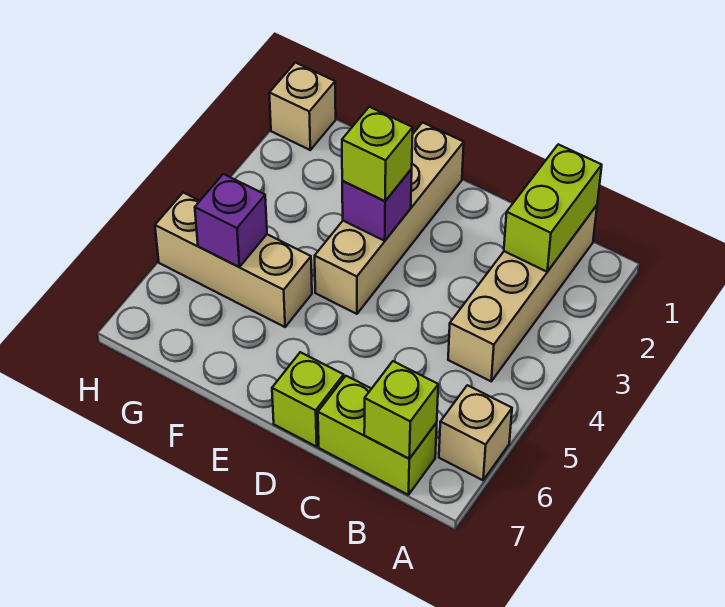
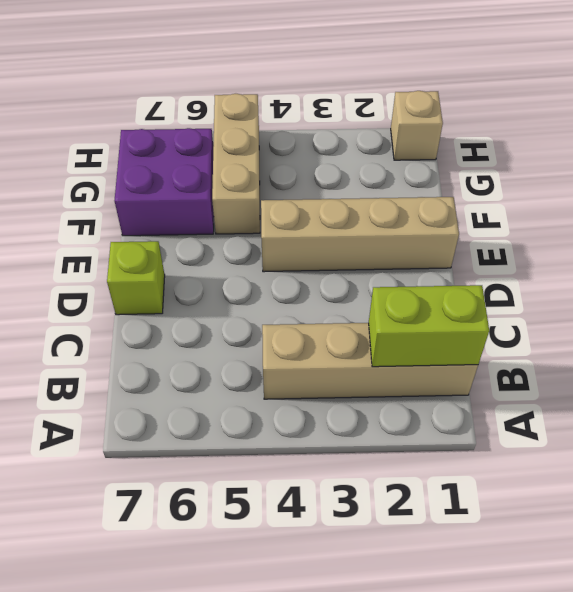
purple 2x2 brick [114,128,214,236] -> none
none -> tan 1x1 brick [439,385,512,480]
none -> lime 1x2 brick [318,376,437,495]
none -> lime 1x1 brick [364,361,438,459]

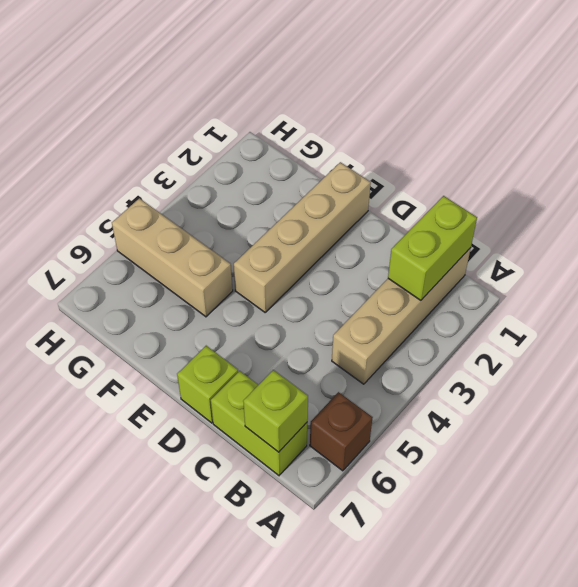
brown 1x1 brick [310,392,373,471] -> tan 1x1 brick [439,385,512,480]
none -> tan 1x1 brick [269,63,336,150]
none -> purple 1x1 brick [342,169,412,241]
none -> purple 1x1 brick [195,174,267,267]

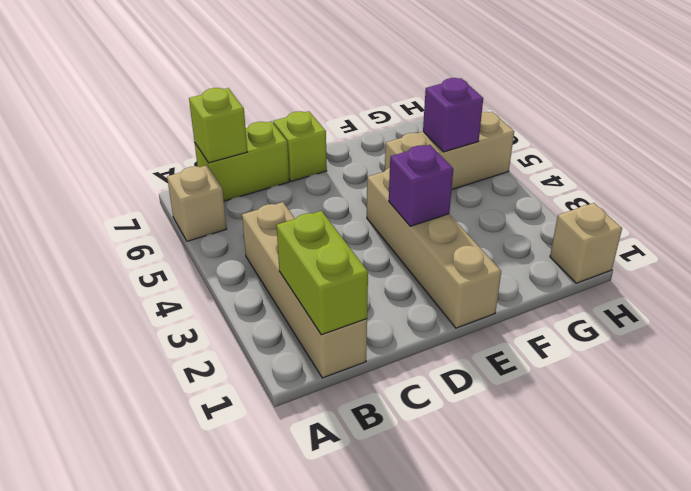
none -> lime 1x1 brick [342,107,413,201]

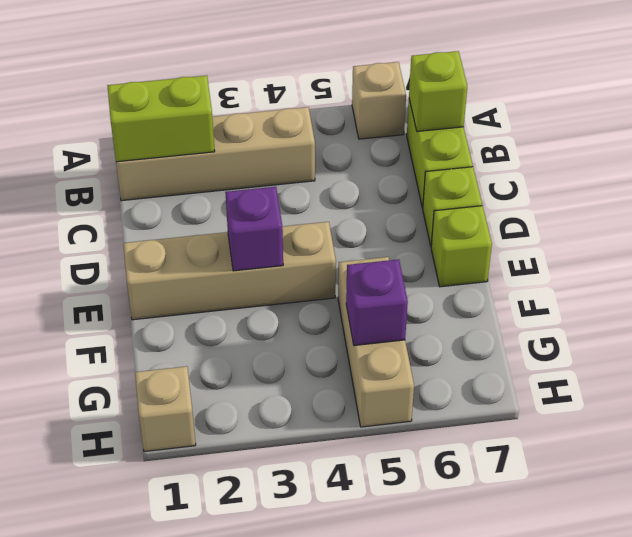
lime 1x1 brick [431,206,492,287] -> lime 1x1 brick moved to [342,107,413,201]

